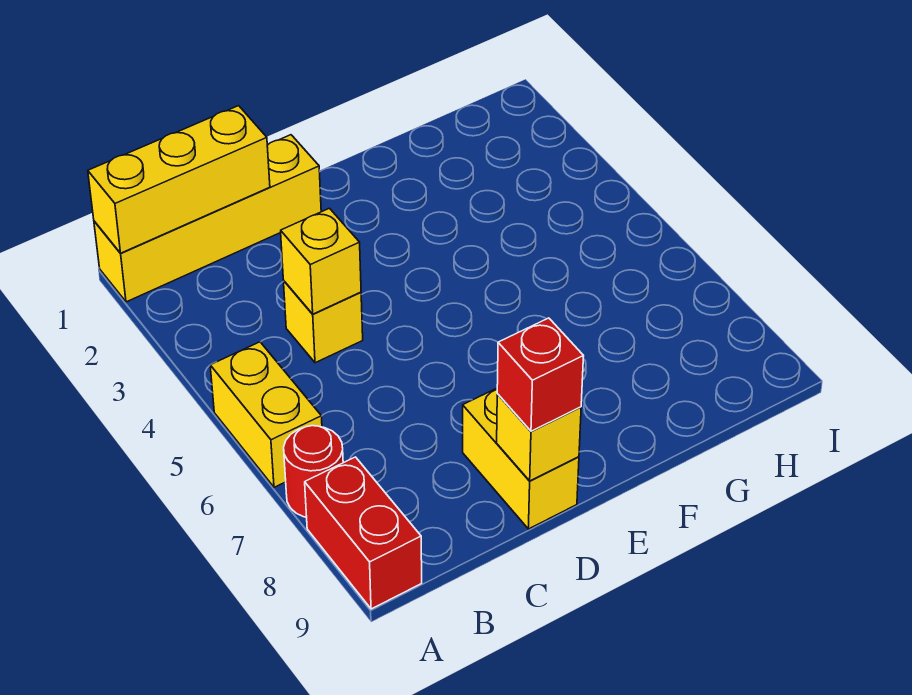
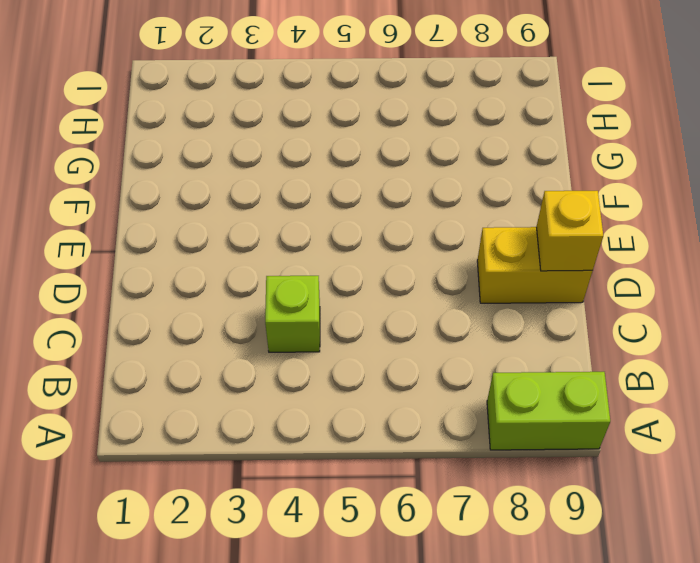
lime 1x2 brick [487,372,610,450] -> red 1x2 brick [305,457,422,609]
lime 1x1 brick [265,276,320,352] -> yellow 1x1 brick [284,281,363,363]
none -> yellow 1x4 brick [94,135,321,302]
none -> yellow 1x2 brick [210,342,322,487]

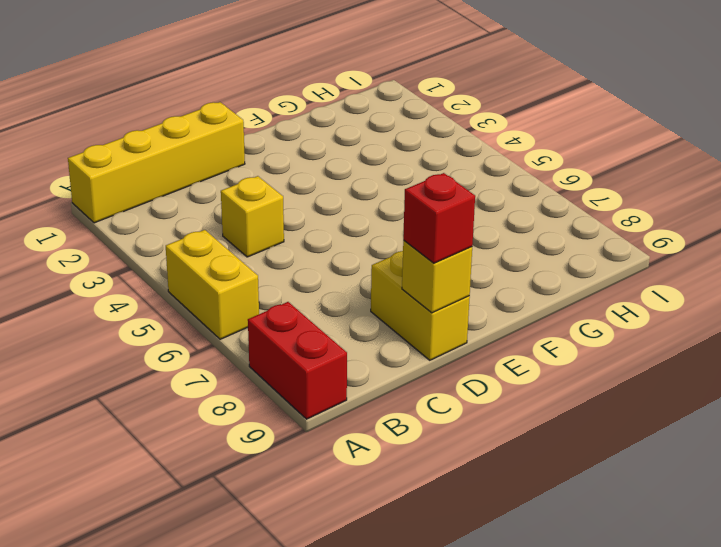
none -> red 1x1 round brick [284,426,343,517]
none -> yellow 1x3 brick [88,106,270,253]

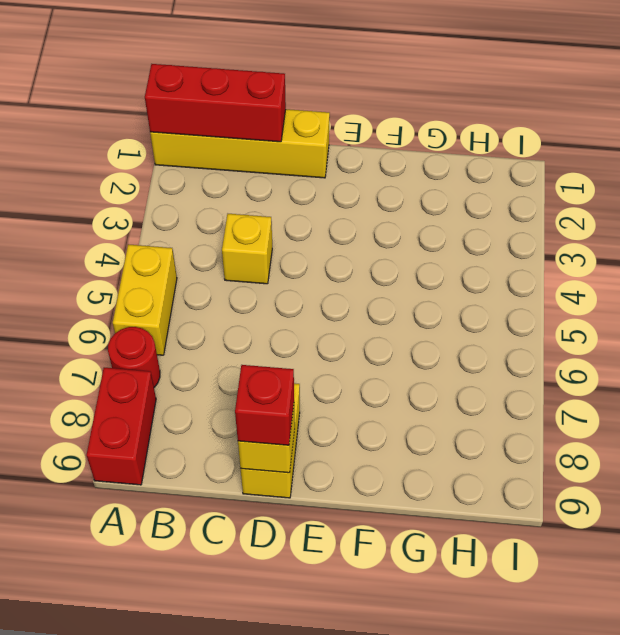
red 1x3 brick [145,64,286,142] -> yellow 1x3 brick [88,106,270,253]
none -> yellow 1x1 brick [281,208,361,314]

